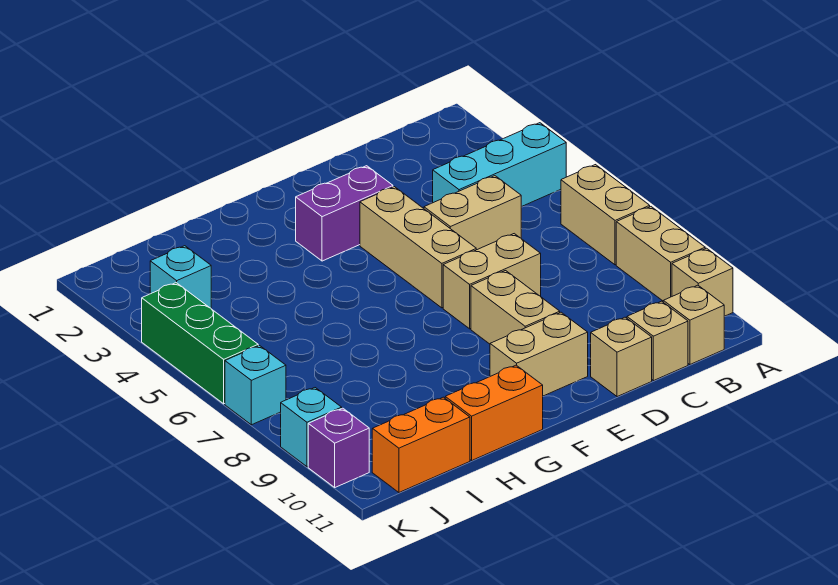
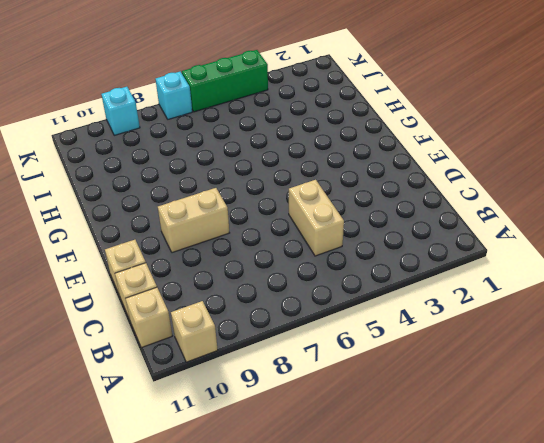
none -> cyan 1x3 brick [433,123,566,207]
none -> tan 1x2 brick [561,165,650,265]
none -> tan 1x2 brick [616,207,705,301]

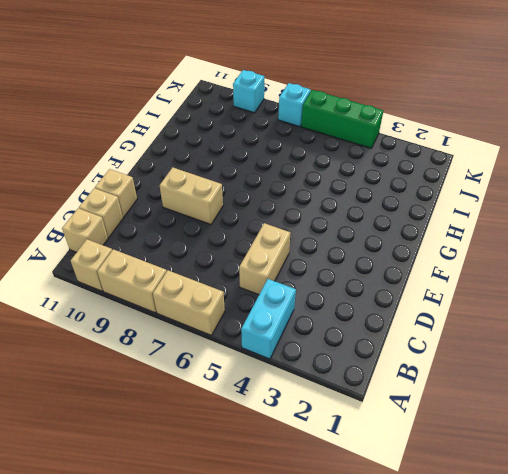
cyan 1x2 brick [241,279,296,359] -> cyan 1x3 brick [433,123,566,207]
none -> tan 1x2 brick [443,234,541,329]
none -> purple 1x2 brick [296,166,393,261]
none -> tan 1x3 brick [360,187,476,308]

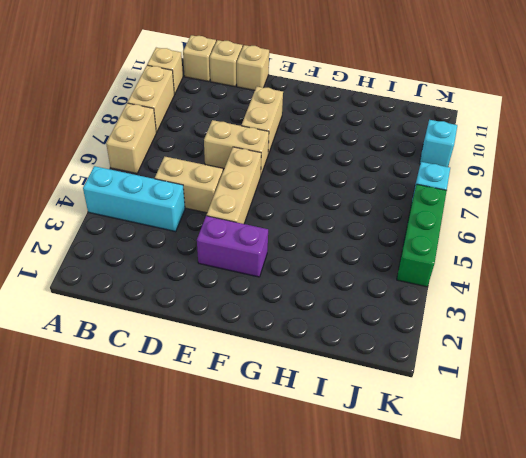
none -> tan 1x2 brick [490,312,588,396]
none -> orange 1x2 brick [445,365,543,460]
none -> orange 1x2 brick [372,397,470,492]

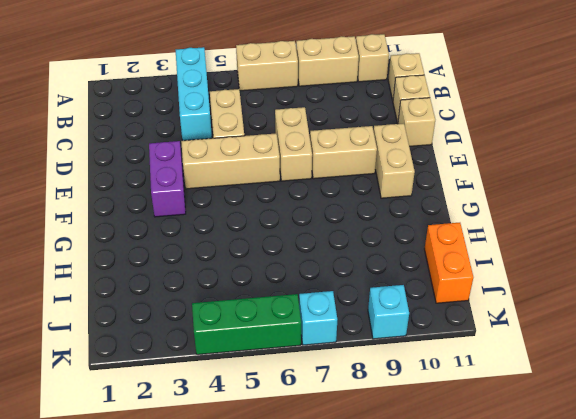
none -> orange 1x2 brick [445,365,543,460]
none -> cyan 1x1 brick [150,246,211,308]
none -> purple 1x1 brick [308,408,369,487]

